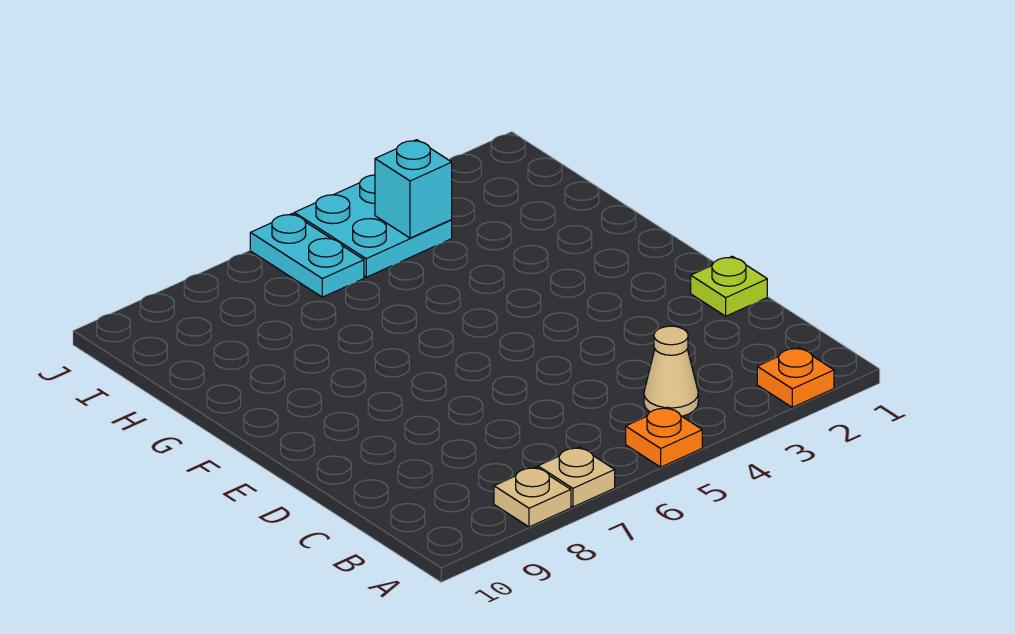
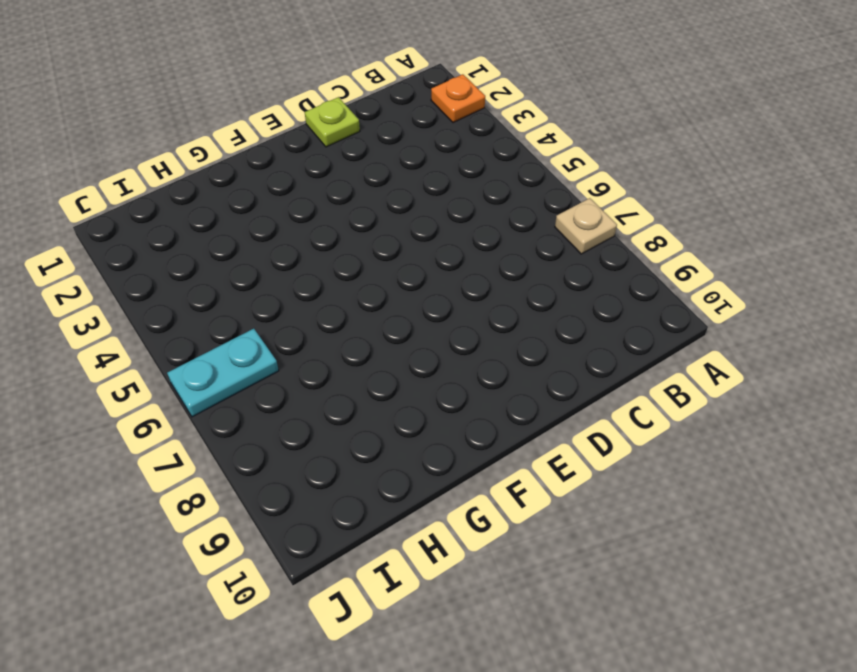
none -> orange 1x1 plate [626,407,702,467]
none -> tan 1x1 plate [494,467,571,527]

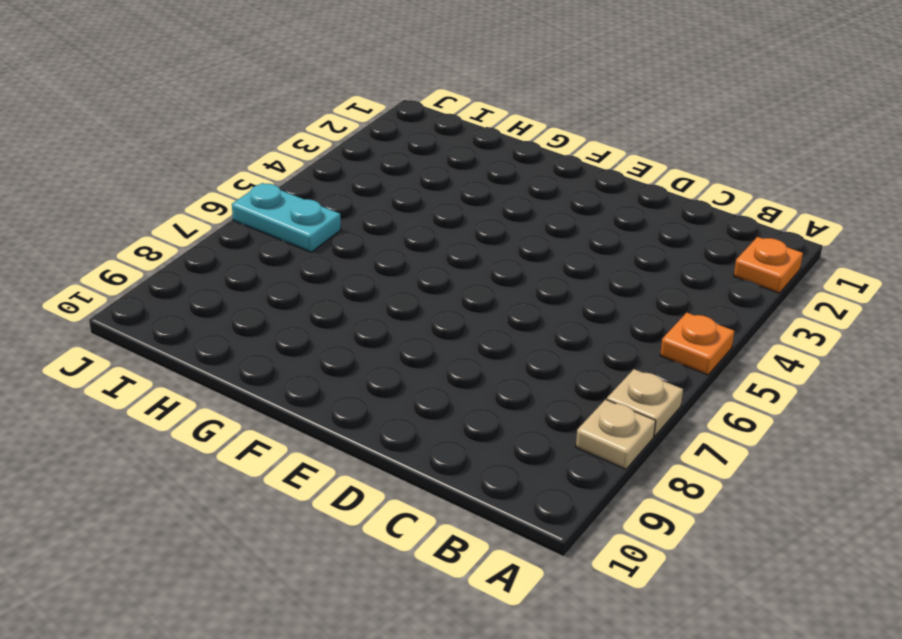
none -> tan 1x1 cone [644,326,698,416]
none -> lime 1x1 plate [691,256,767,316]

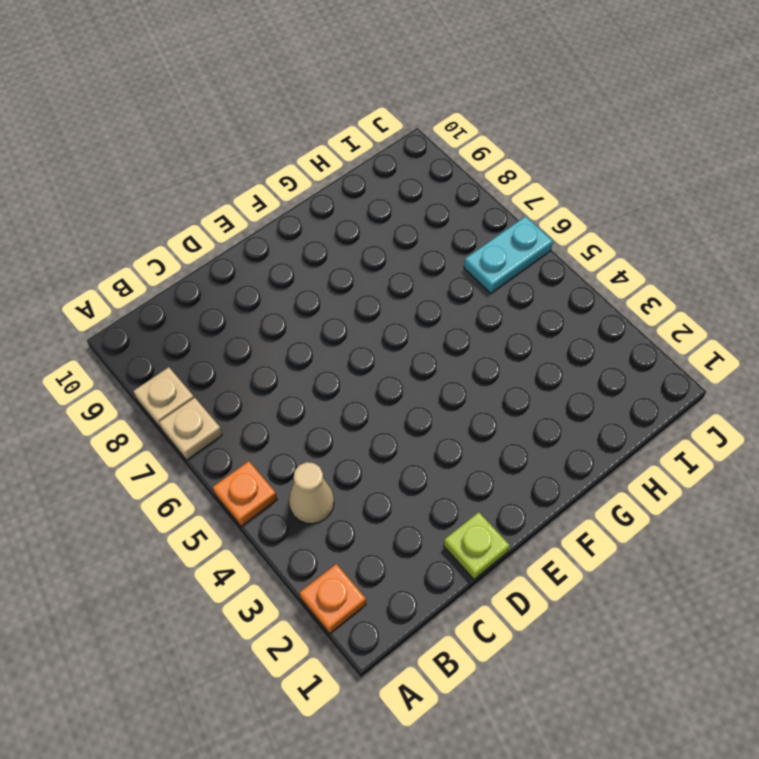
none -> cyan 2x2 plate [294,175,452,277]
none -> cyan 1x1 brick [375,140,452,238]

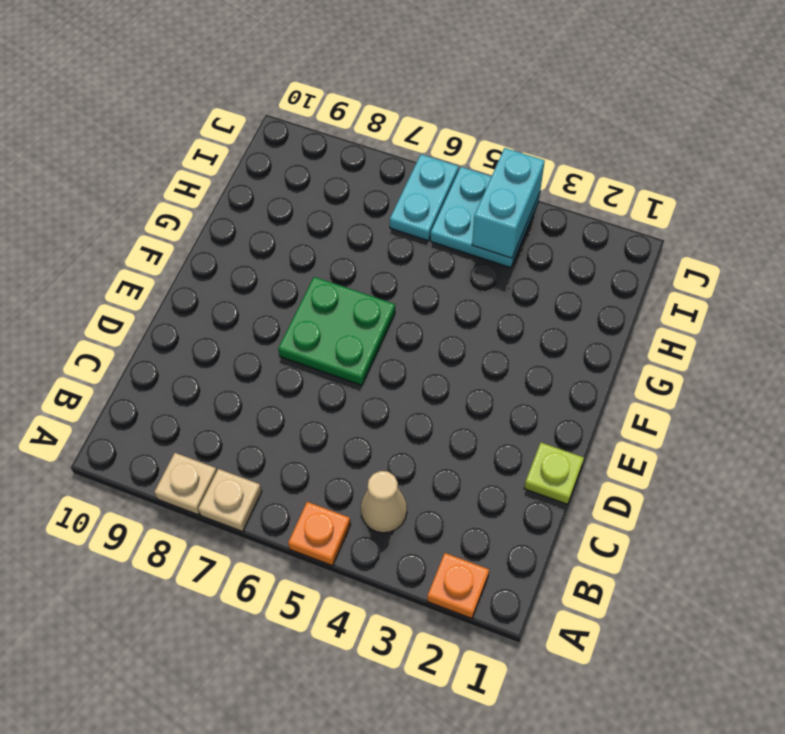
green 2x2 plate [278,277,395,385] -> none
cyan 1x2 brick [472,148,545,258] -> cyan 1x1 brick [375,140,452,238]

